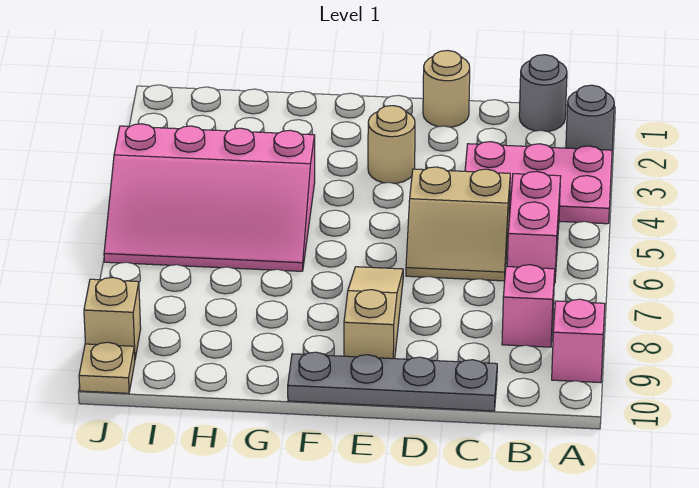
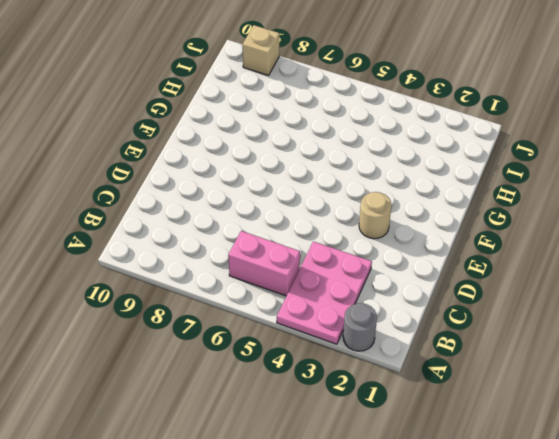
none -> pink 1x1 brick [552,299,605,383]
none -> grey 1x1 round brick [519,55,567,132]
none -> pink 1x1 brick [502,265,555,347]

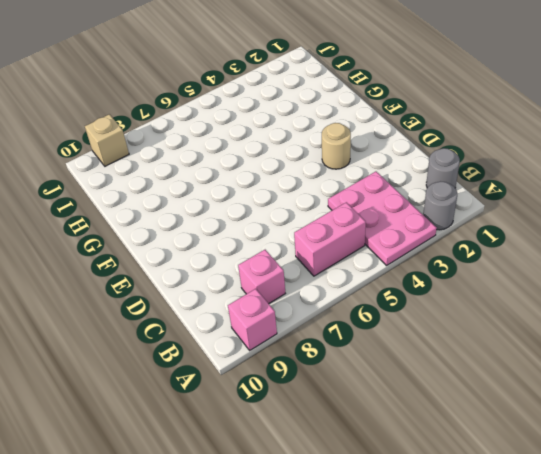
none -> tan 2x2 slope [406,167,510,281]
none -> grey 1x4 plate [288,352,497,411]
none -> tan 1x1 round brick [423,50,470,127]

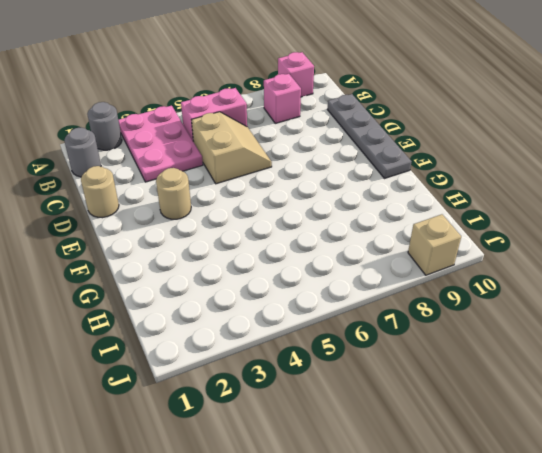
none -> tan 1x3 slope [344,267,403,359]
none -> pink 3x4 slope [104,124,315,271]
none -> tan 1x1 plate [79,342,135,393]

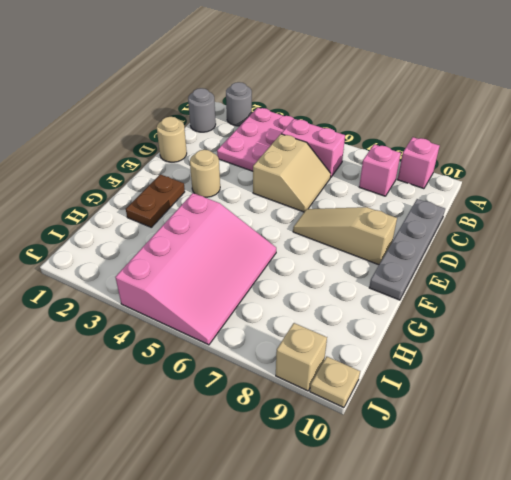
brown 1x2 plate [126,174,185,227] -> none

